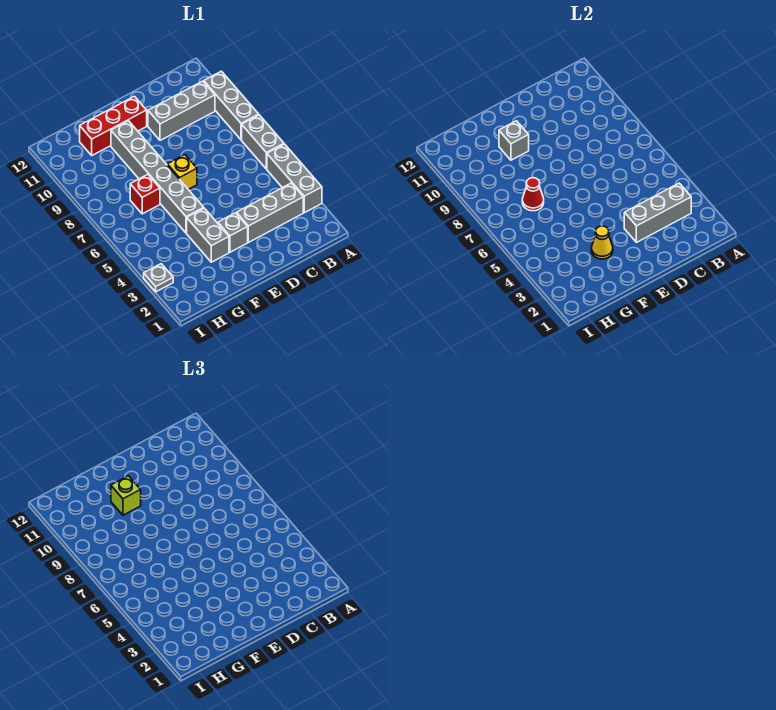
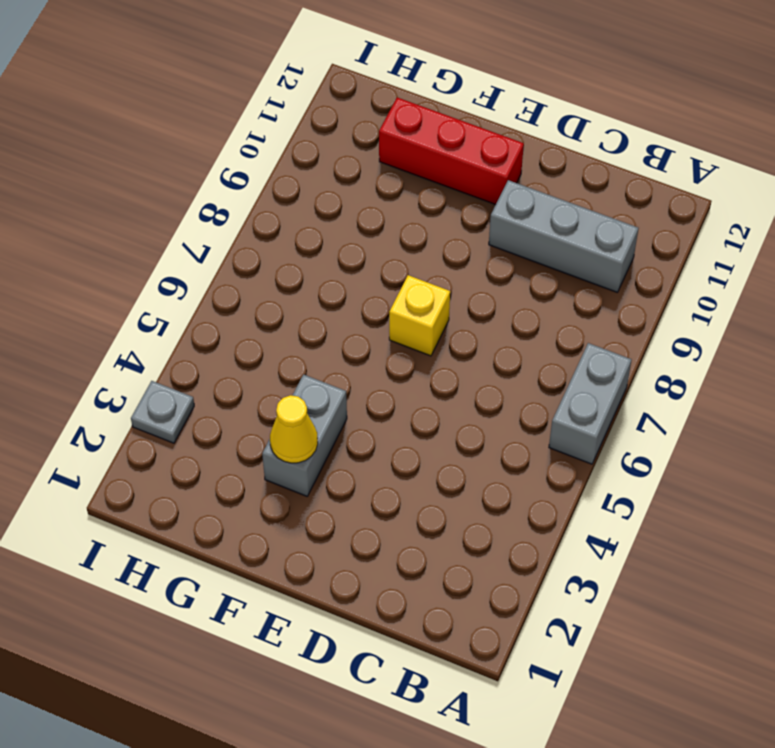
none -> grey 1x3 brick [267,144,322,213]
none -> grey 1x3 brick [204,71,259,140]
none -> grey 1x3 brick [236,183,303,242]

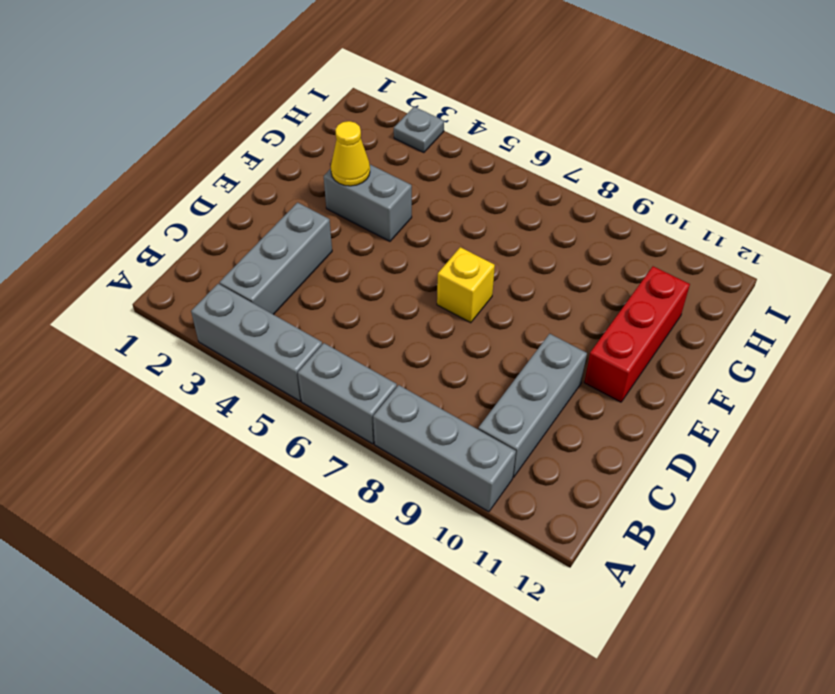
none -> grey 1x1 brick [218,213,248,252]
none -> grey 1x6 brick [111,121,204,233]
none -> red 1x1 brick [130,174,160,214]

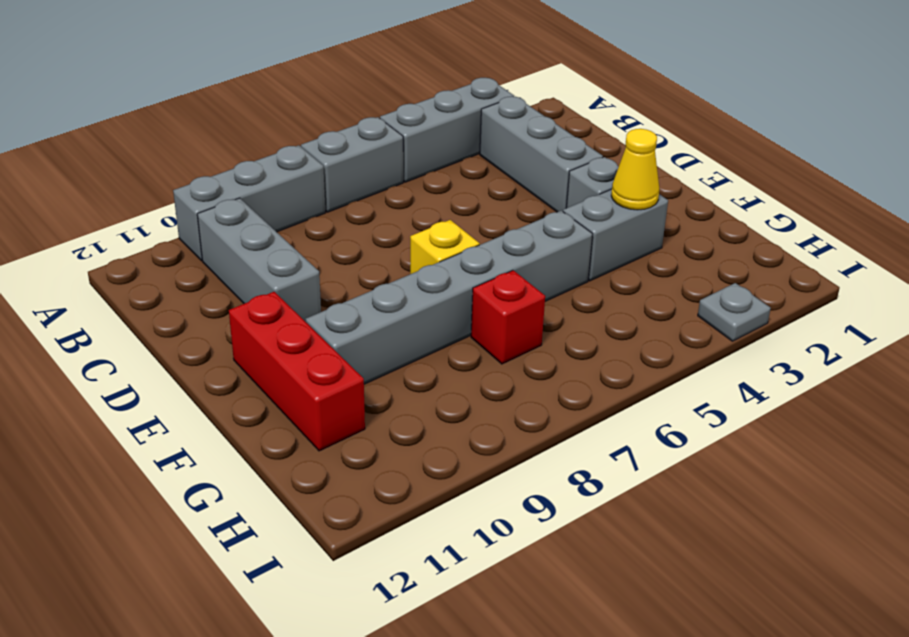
none -> grey 1x3 brick [624,183,691,242]
none -> grey 1x1 brick [499,121,529,160]
none -> red 1x1 cone [522,178,544,211]

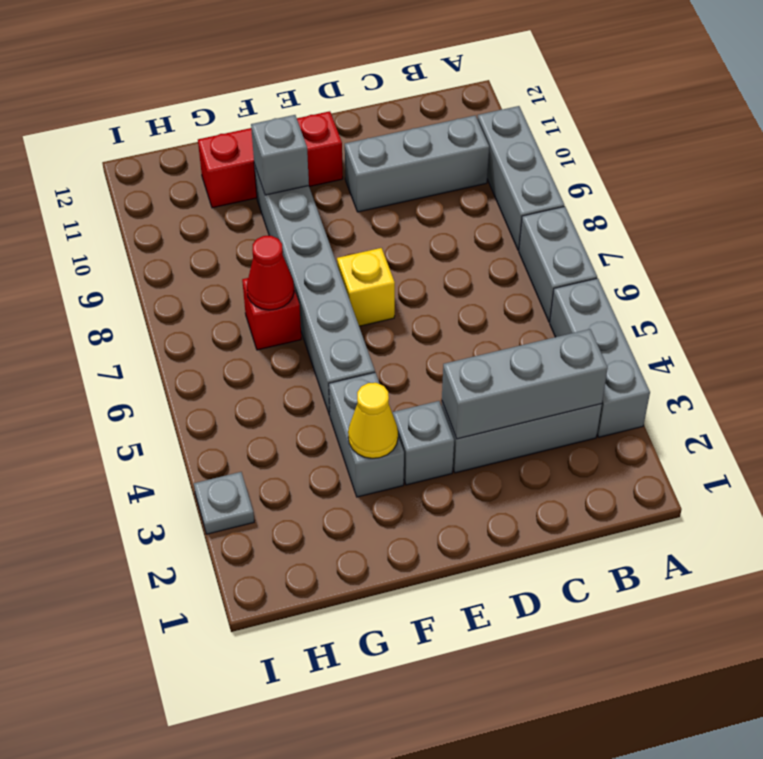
none -> lime 1x1 brick [111,476,141,515]

